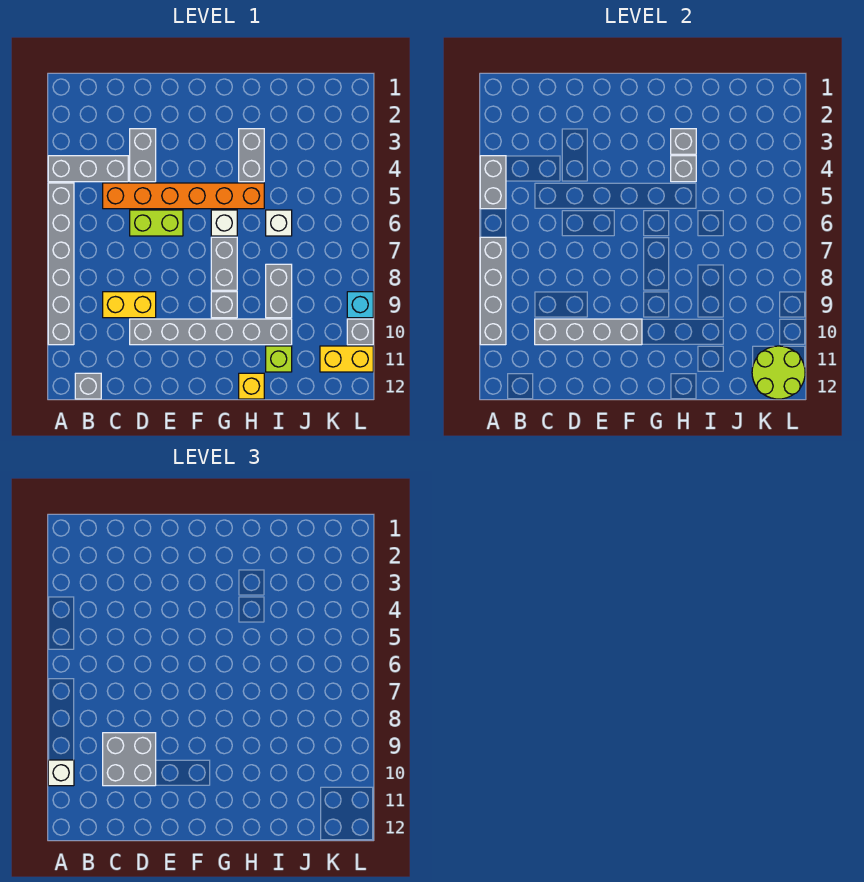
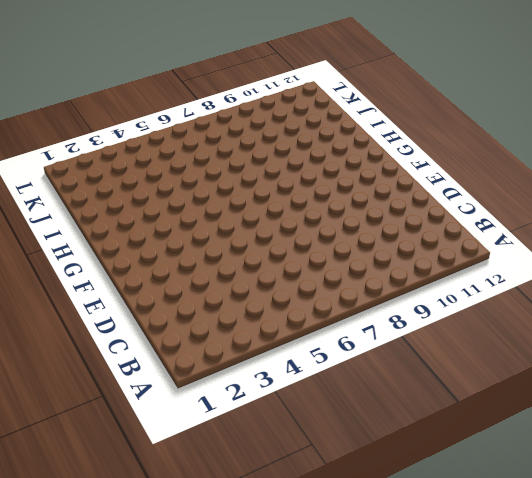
none -> grey 1x3 brick [48,156,128,182]
none -> grey 1x6 brick [48,183,74,345]
none -> grey 1x1 brick [75,373,101,399]

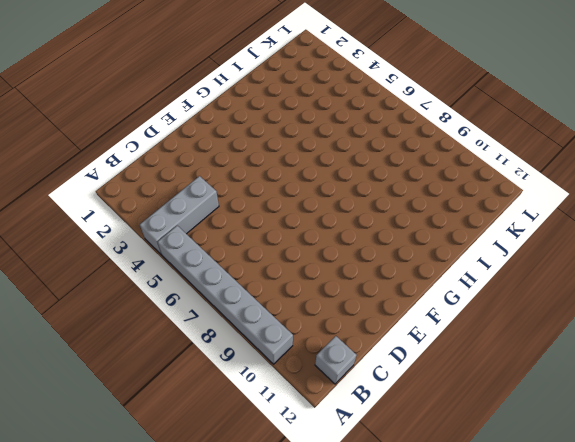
none -> orange 1x6 brick [103,183,264,209]
none -> yellow 1x2 brick [103,292,156,318]
none -> grey 1x2 brick [130,129,156,182]

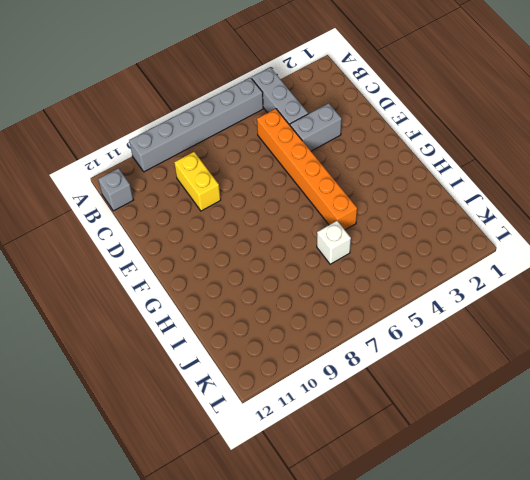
none -> lime 1x2 brick [130,210,183,236]
none -> grey 1x6 brick [130,319,292,345]
none -> white 1x1 brick [211,210,237,236]

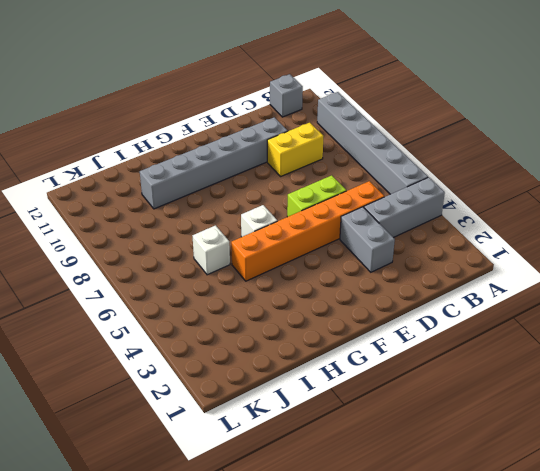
none -> grey 1x2 brick [211,237,237,290]
none -> grey 1x1 brick [211,292,237,318]
none -> grey 1x2 brick [239,129,264,182]

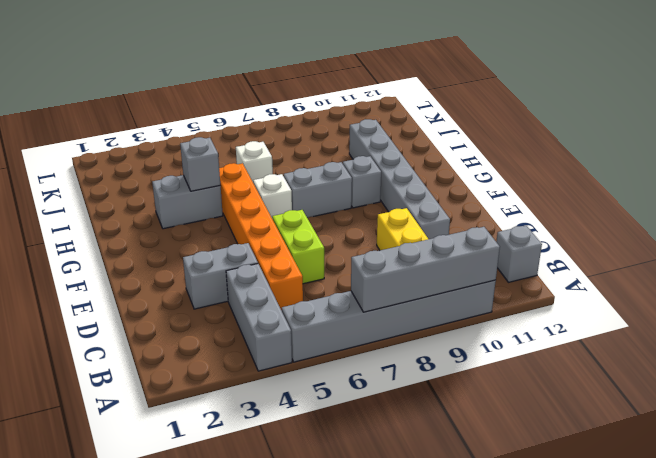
none -> yellow 1x1 brick [239,373,264,399]
none -> grey 1x2 brick [266,264,292,318]
none -> lime 1x1 brick [266,346,292,372]

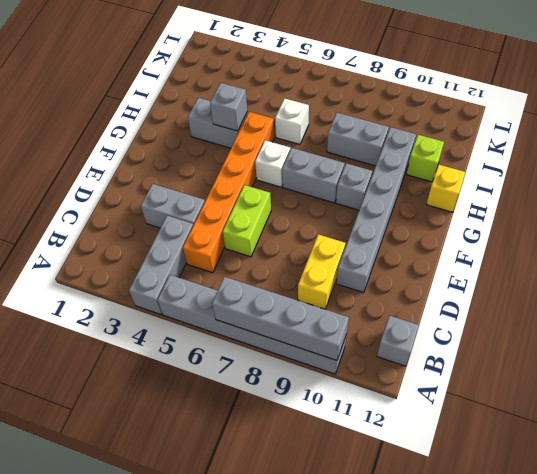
none -> yellow 1x2 brick [320,346,373,372]
none -> cyan 1x1 brick [347,292,373,318]
none -> grey 1x1 brick [347,319,373,345]

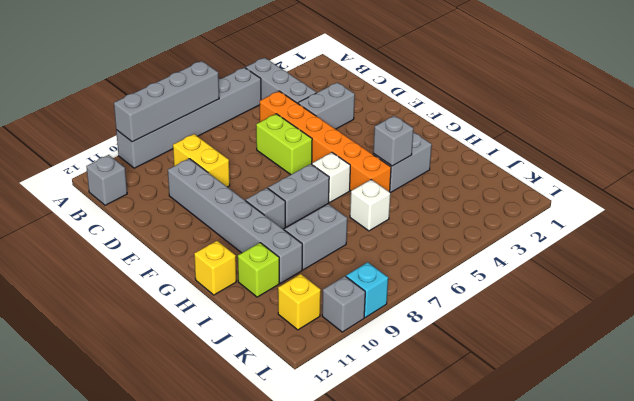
yellow 1x1 brick [278,274,321,330] -> yellow 1x2 brick [320,346,373,372]
none -> grey 1x2 brick [480,156,506,209]
none -> grey 1x4 brick [535,319,642,345]
none -> grey 1x1 brick [671,129,696,154]

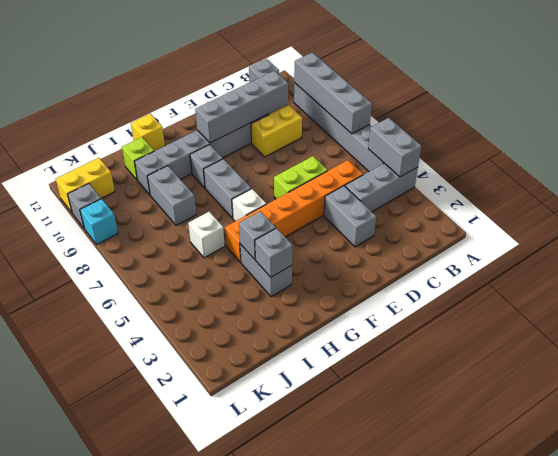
none -> lime 2x2 round brick [752,346,805,399]
none -> white 1x1 brick [48,760,74,786]
none -> grey 2x2 brick [103,733,156,786]

